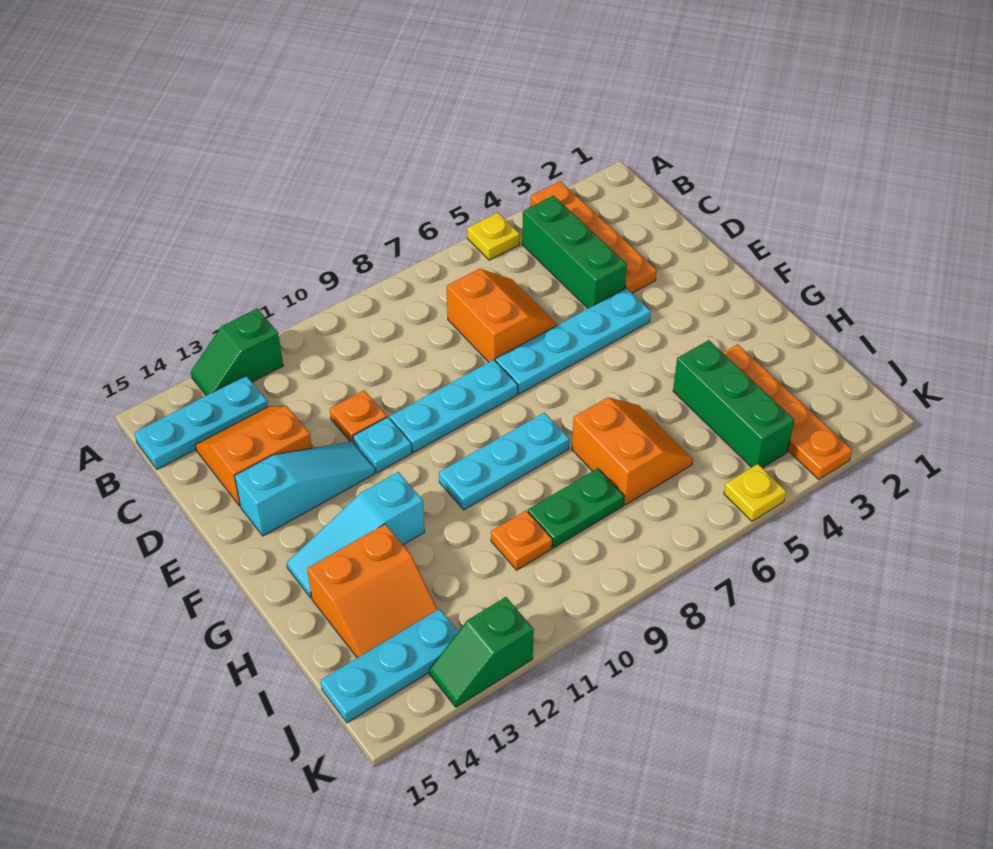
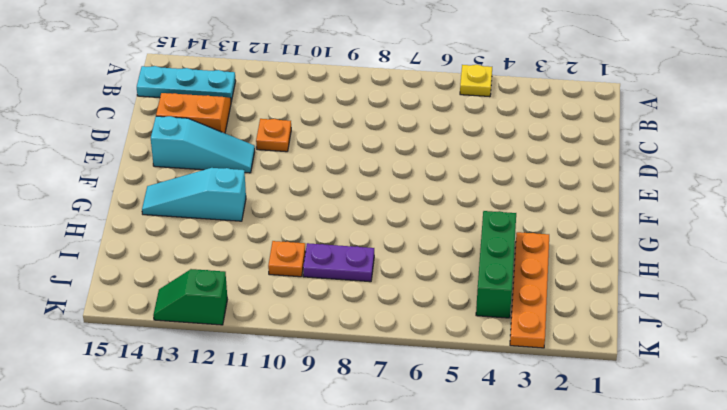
purple 1x2 plate [303,243,374,282] -> green 1x2 plate [528,468,624,548]
none -> orange 1x4 plate [531,181,657,293]
none -> green 1x2 slope [191,309,283,396]
none -> green 1x3 brick [522,196,627,308]

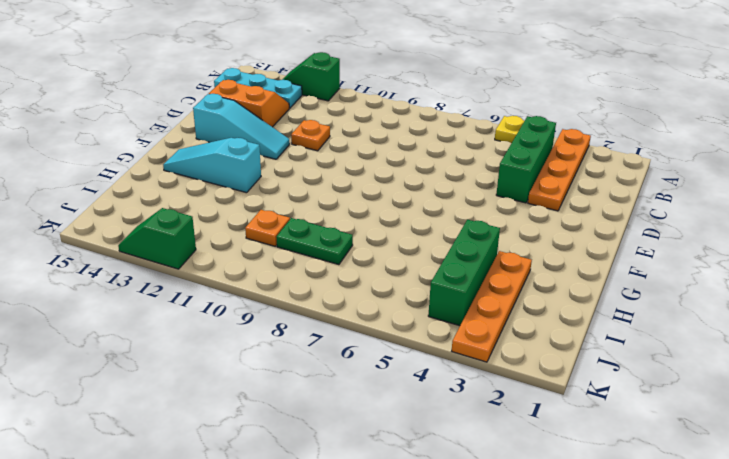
none -> orange 2x2 slope [447,269,558,362]
none -> cyan 1x4 plate [495,288,651,394]
none -> cyan 1x3 plate [390,360,518,453]

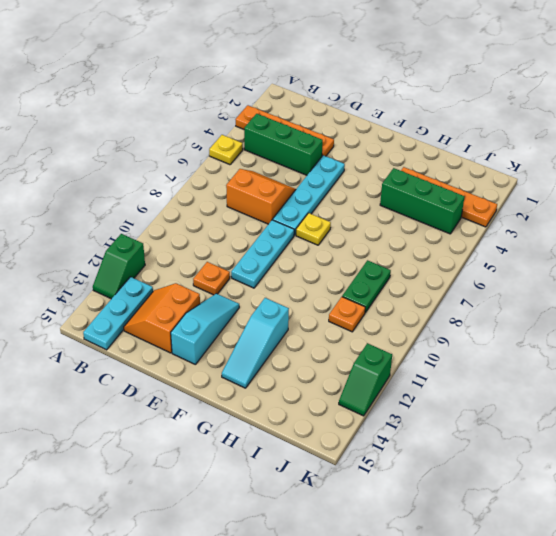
yellow 1x1 plate [296,213,331,245] -> yellow 1x1 plate moved to [724,464,786,521]
none -> cyan 1x1 plate [353,417,412,473]
none -> cyan 1x3 plate [439,413,569,510]
none -> orange 2x2 slope [572,397,693,505]

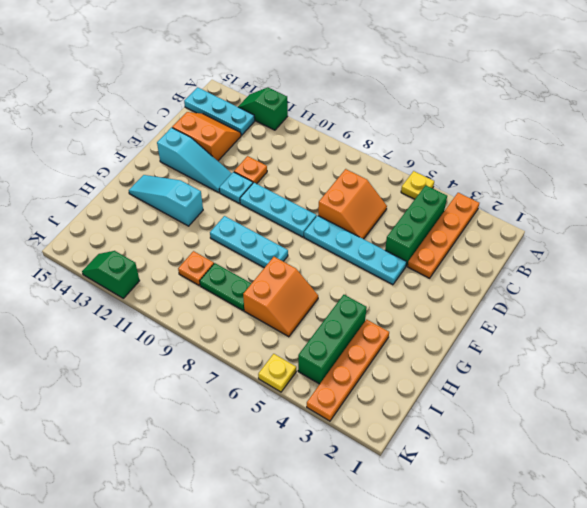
none -> orange 2x2 slope [307,524,438,658]
none -> cyan 1x3 plate [321,609,458,723]

